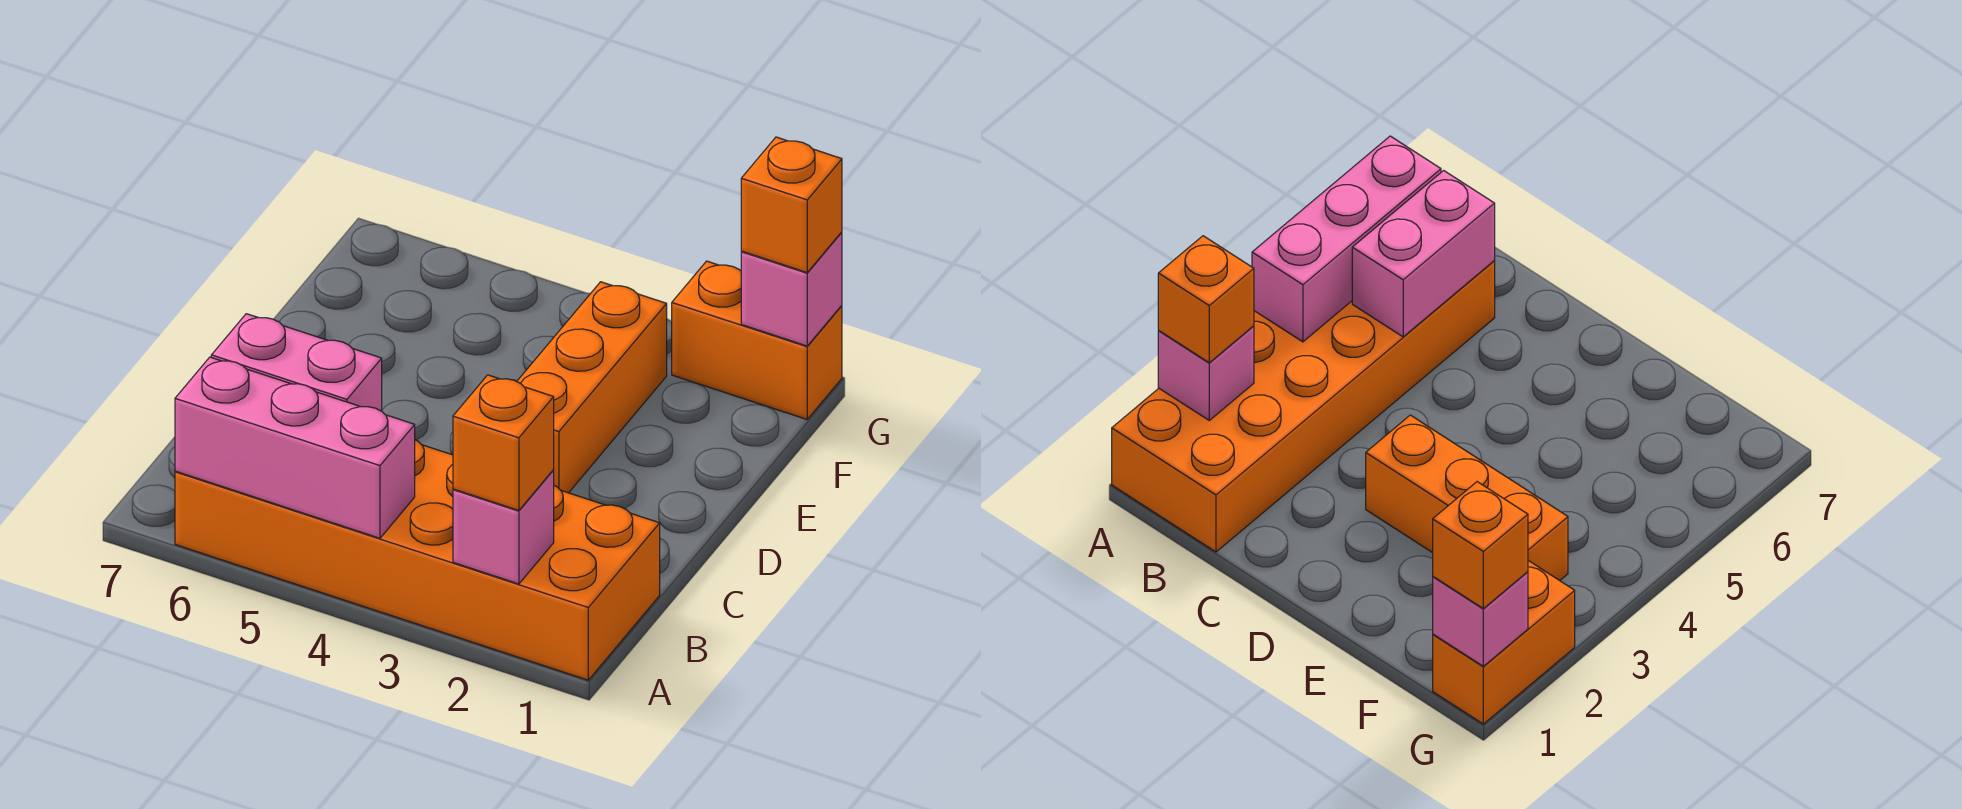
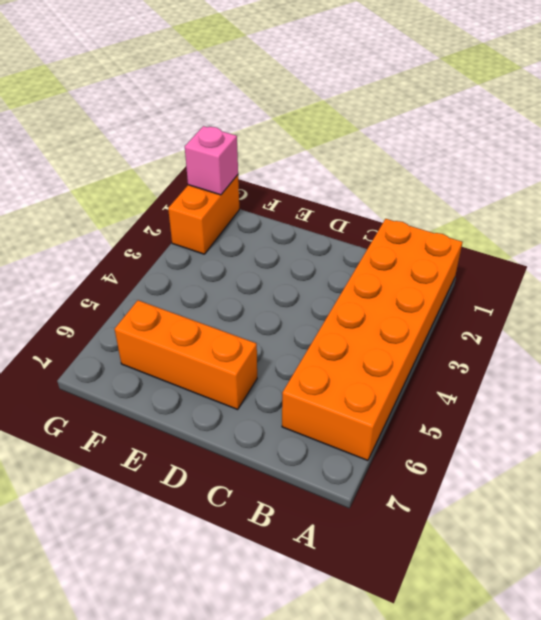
orange 1x3 brick [115,300,257,409] -> orange 1x3 brick moved to [517,282,667,493]
none -> pink 1x1 brick [453,470,554,584]
none -> pink 1x3 brick [175,357,415,538]

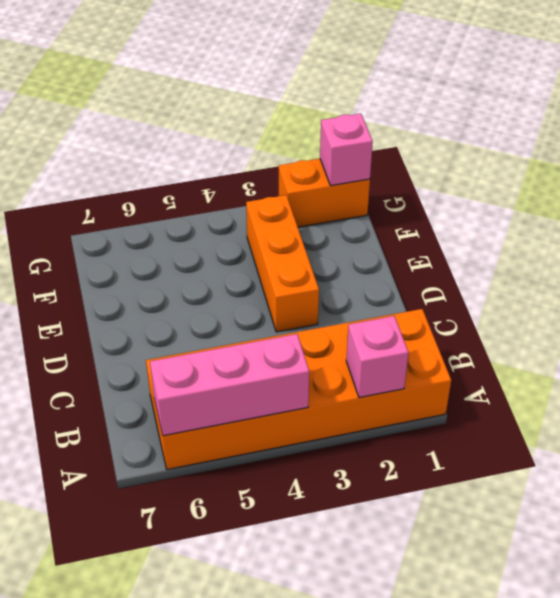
none -> pink 1x2 brick [211,314,382,411]
none -> orange 1x1 brick [453,375,554,510]

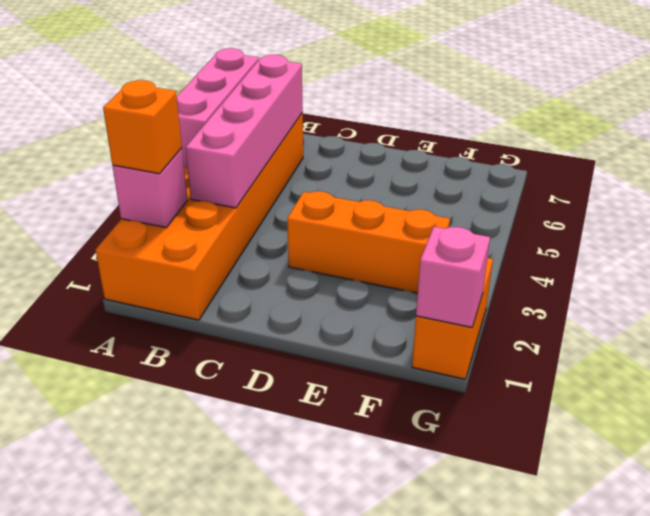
pink 1x4 brick [185,55,303,208] -> pink 1x2 brick [211,314,382,411]
none -> orange 1x1 brick [741,137,842,272]

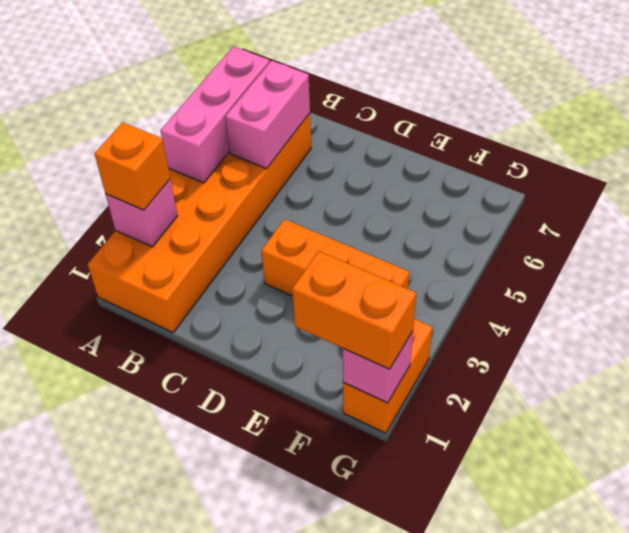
orange 1x2 brick [292,251,416,369] -> orange 1x1 brick [741,137,842,272]

